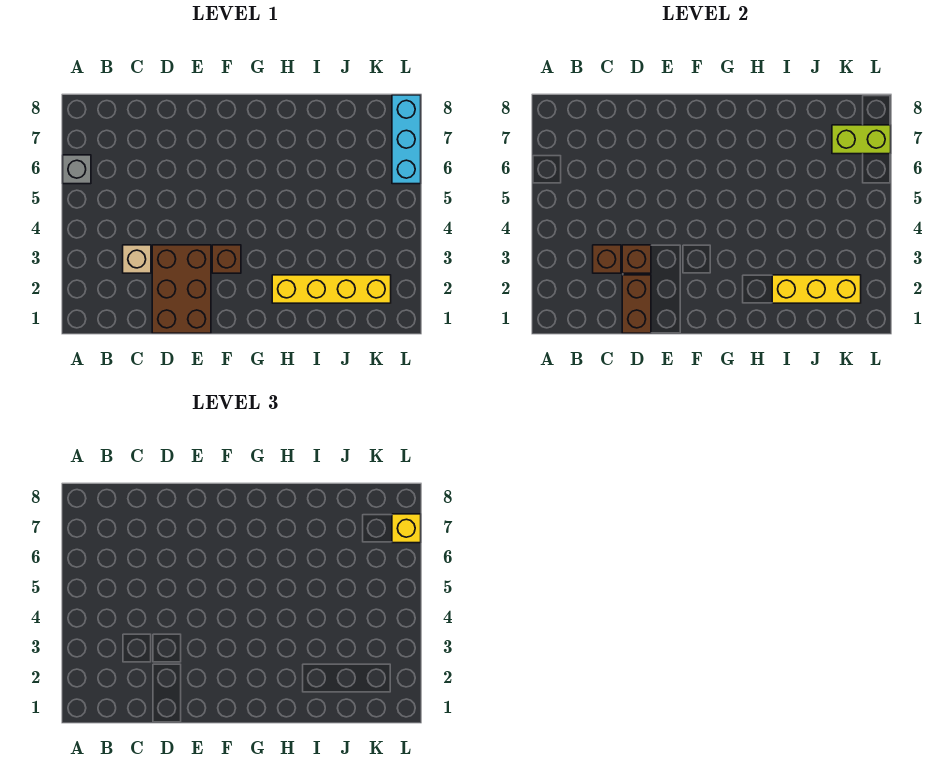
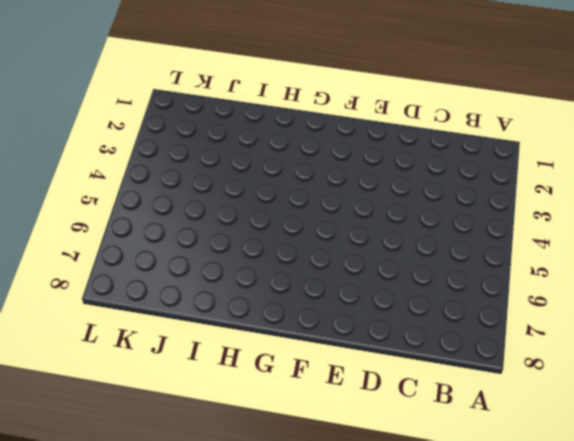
none -> grey 1x1 brick [63,155,91,184]
none -> tan 1x1 brick [123,245,151,273]
none -> brown 2x3 brick [152,245,211,333]

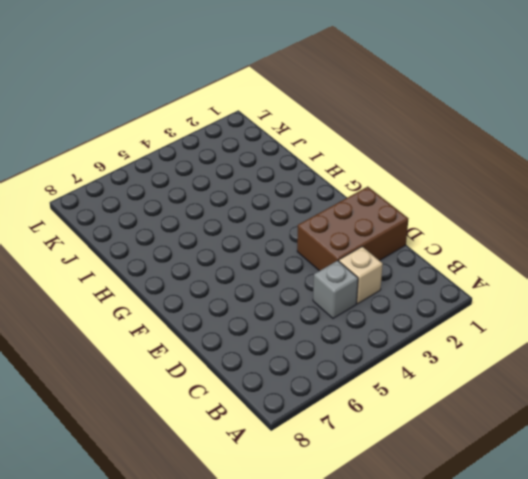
grey 1x1 brick [313,261,358,318] -> grey 1x1 brick moved to [63,155,91,184]
none -> brown 1x1 brick [212,245,241,273]
none -> yellow 1x4 brick [272,275,391,303]
none -> cyan 1x3 brick [392,95,421,184]

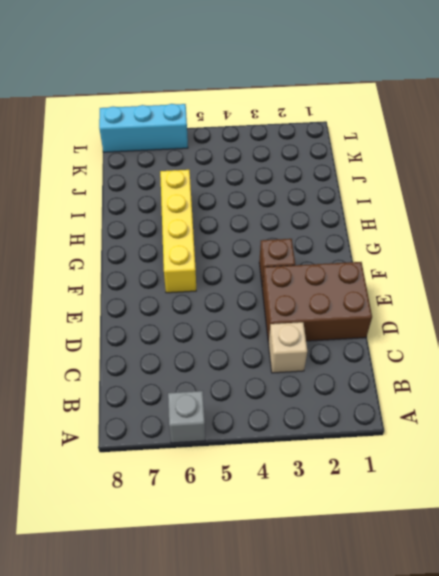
yellow 1x4 brick [160,170,196,293] -> yellow 1x4 brick moved to [272,275,391,303]
none -> brown 1x1 brick [593,245,621,273]
none -> brown 1x2 brick [622,275,651,333]
none -> brown 1x1 brick [622,245,651,273]

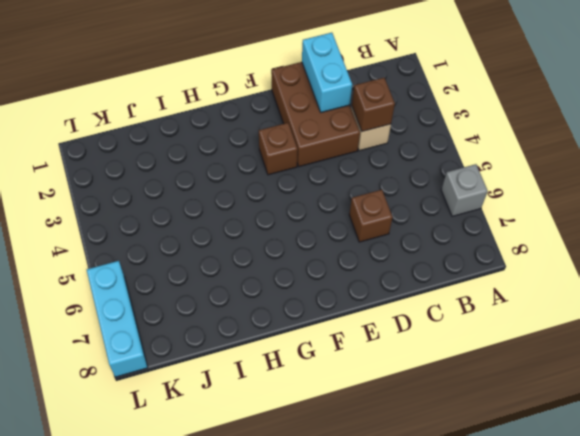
cyan 1x2 brick [302,33,352,112] -> brown 1x2 brick [622,275,651,333]
brown 1x1 brick [349,190,393,242] -> brown 1x1 brick moved to [622,245,651,273]
none -> yellow 1x4 brick [272,275,391,303]
none -> yellow 1x3 brick [772,275,861,303]
none -> lime 1x2 brick [832,125,891,154]

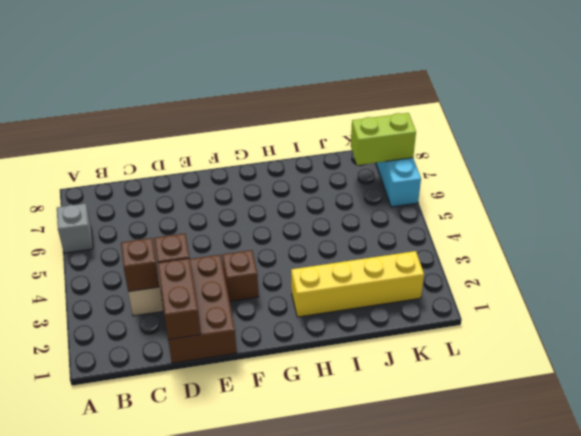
none -> yellow 1x3 brick [772,275,861,303]
none -> yellow 1x1 brick [392,514,421,543]

